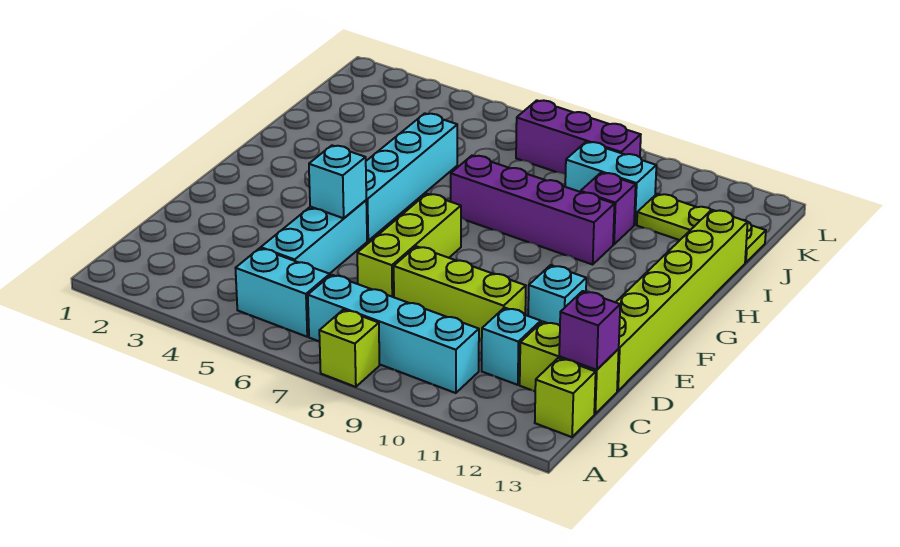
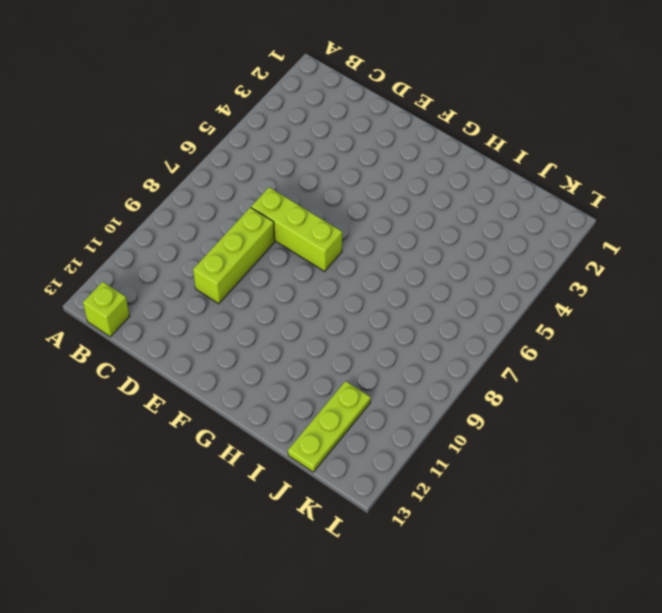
none -> lime 1x1 brick [319,310,380,387]
none -> cyan 1x2 brick [236,248,330,337]
none -> cyan 1x4 brick [308,275,479,393]

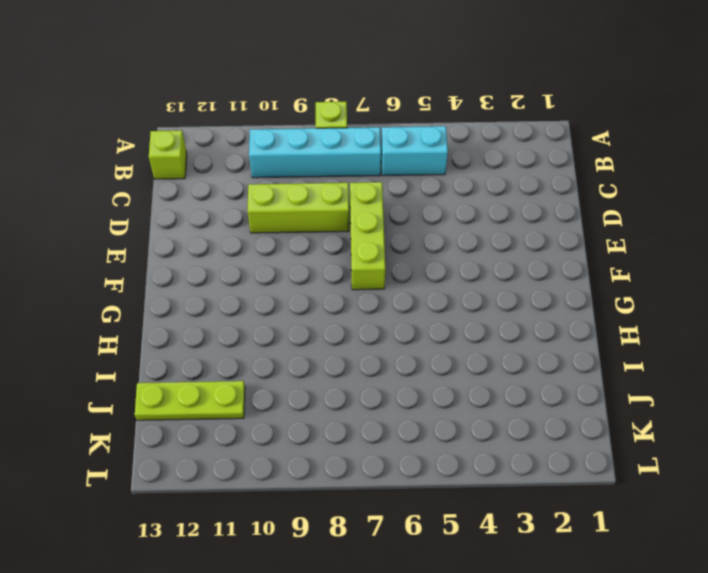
none -> cyan 1x3 brick [261,200,367,274]
none -> cyan 1x1 brick [482,308,541,385]
none -> lime 1x2 brick [520,321,619,414]

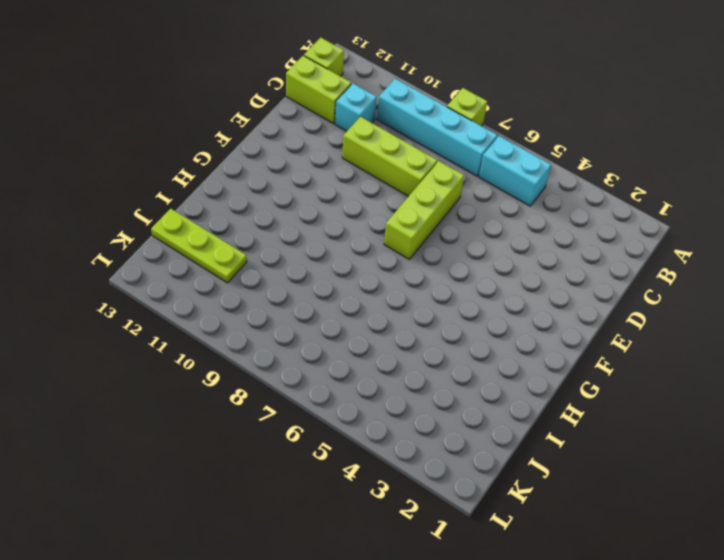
none -> cyan 1x3 brick [261,200,367,274]
none -> lime 1x6 brick [616,210,748,391]
none -> cyan 1x1 brick [528,265,586,326]

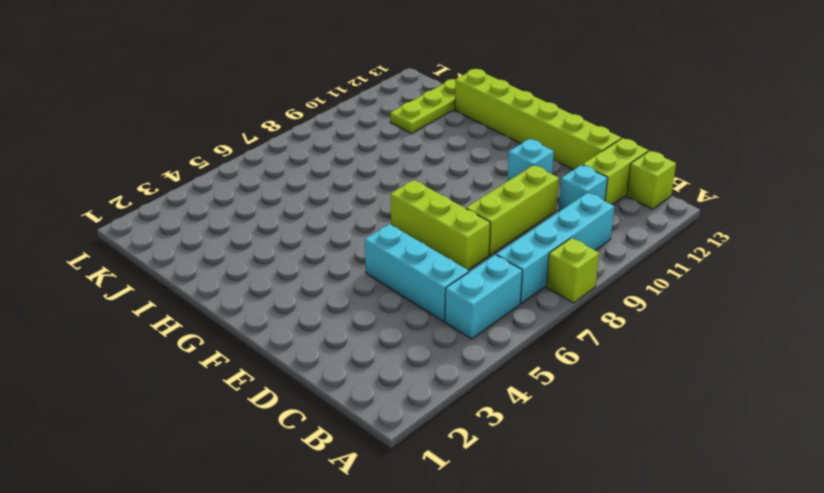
none -> cyan 1x4 brick [366,113,457,241]
none -> purple 1x4 brick [451,155,615,265]
none -> purple 1x1 brick [581,173,636,244]

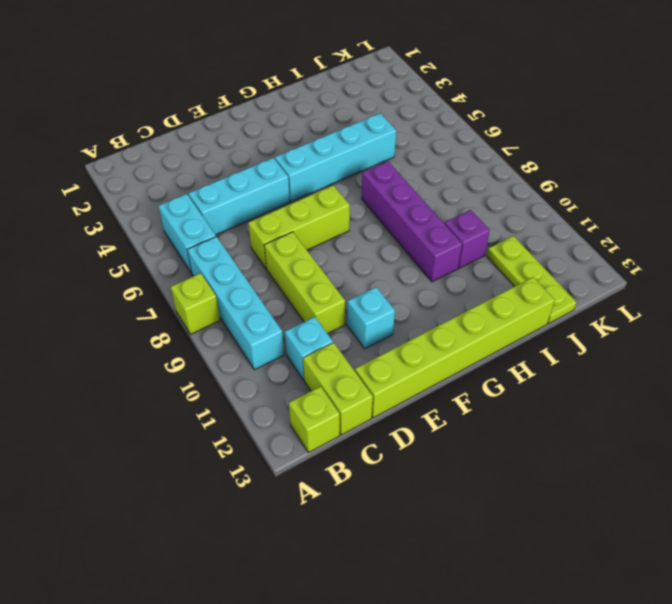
none -> cyan 1x2 brick [565,142,656,225]
none -> purple 1x3 brick [516,100,641,175]
none -> purple 1x1 brick [559,291,620,370]

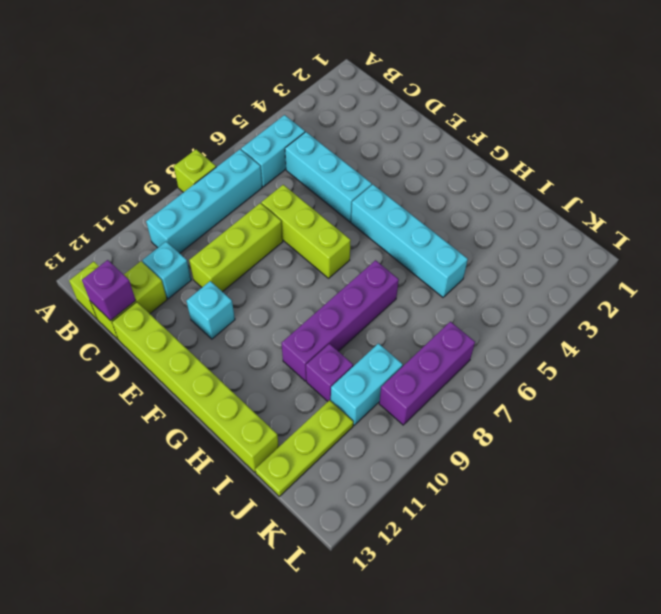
none -> cyan 1x1 brick [309,145,366,218]

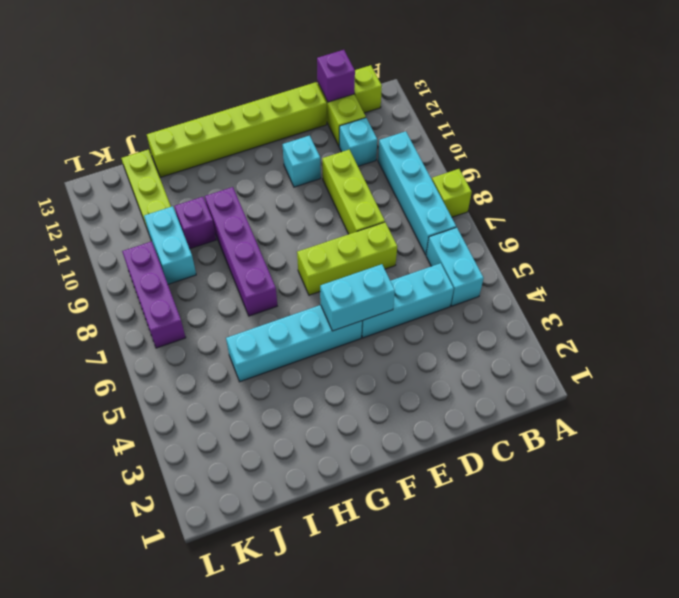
cyan 1x2 brick [320,264,395,331] -> cyan 1x1 brick [309,145,366,218]

